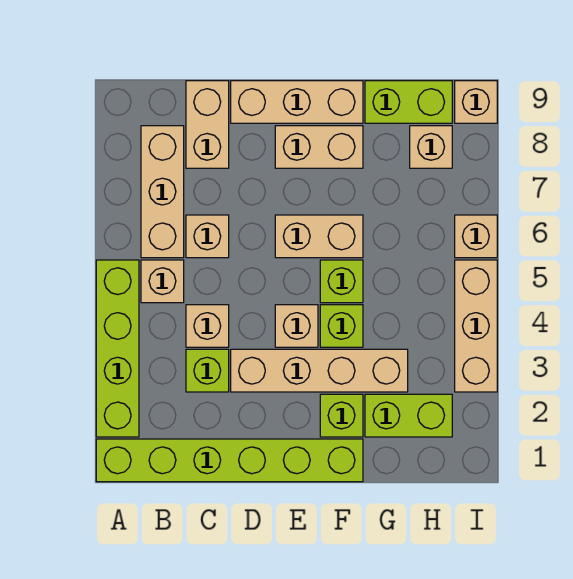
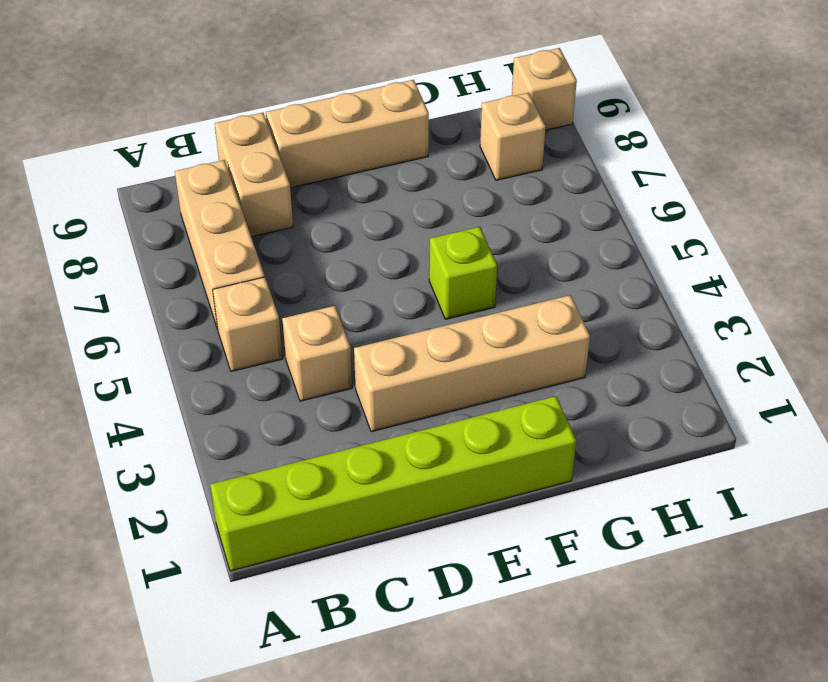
none -> lime 1x4 brick [96,260,139,437]
none -> lime 1x1 brick [186,349,229,392]
none -> tan 1x1 brick [186,215,229,258]

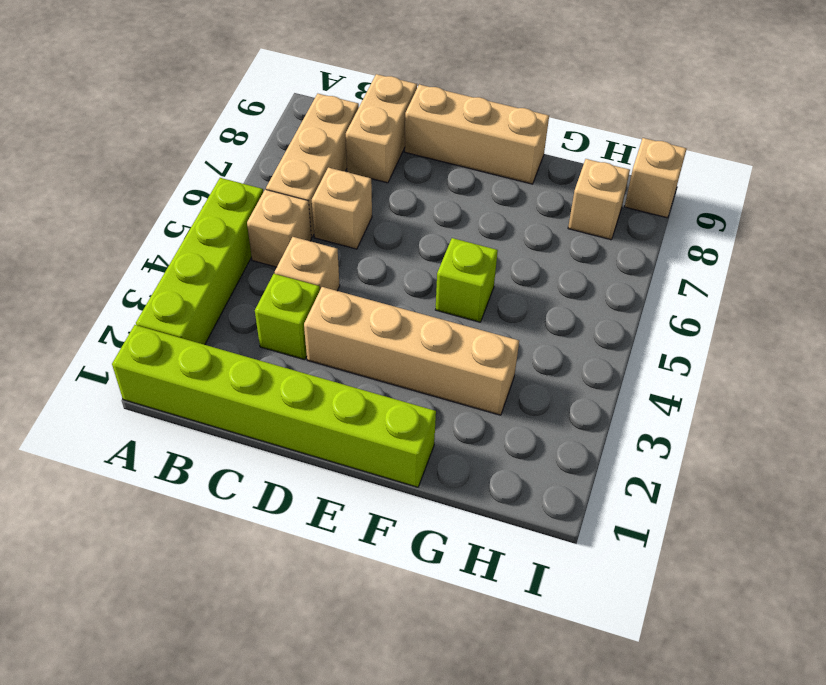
none -> tan 1x1 brick [275,305,318,347]
none -> tan 1x2 brick [275,215,363,258]
none -> tan 1x2 brick [275,126,363,168]

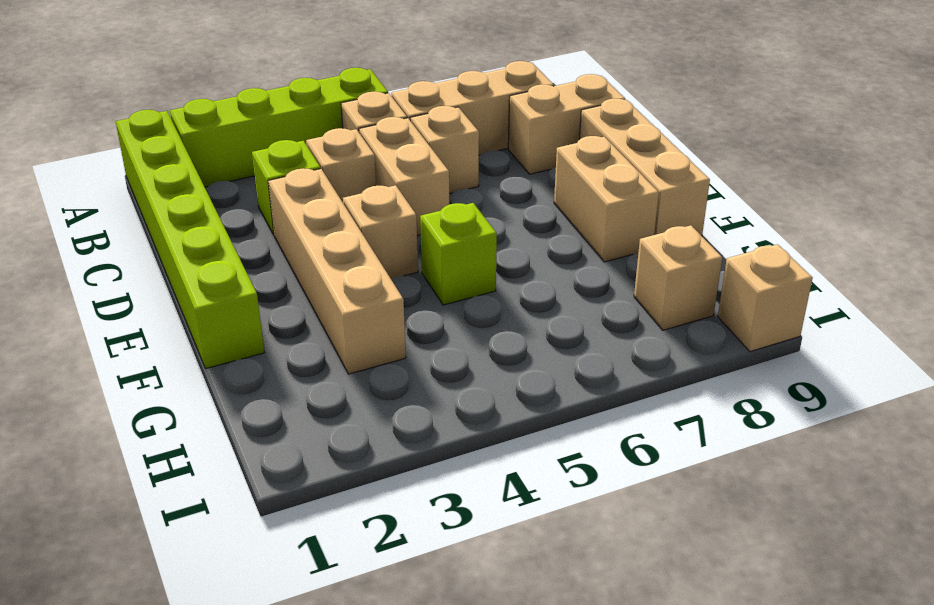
tan 1x2 brick [359,117,449,235] -> tan 1x2 brick moved to [275,215,363,258]
none -> lime 1x1 brick [320,394,363,437]
none -> lime 1x1 brick [320,305,363,347]
none -> lime 1x2 brick [365,394,452,437]

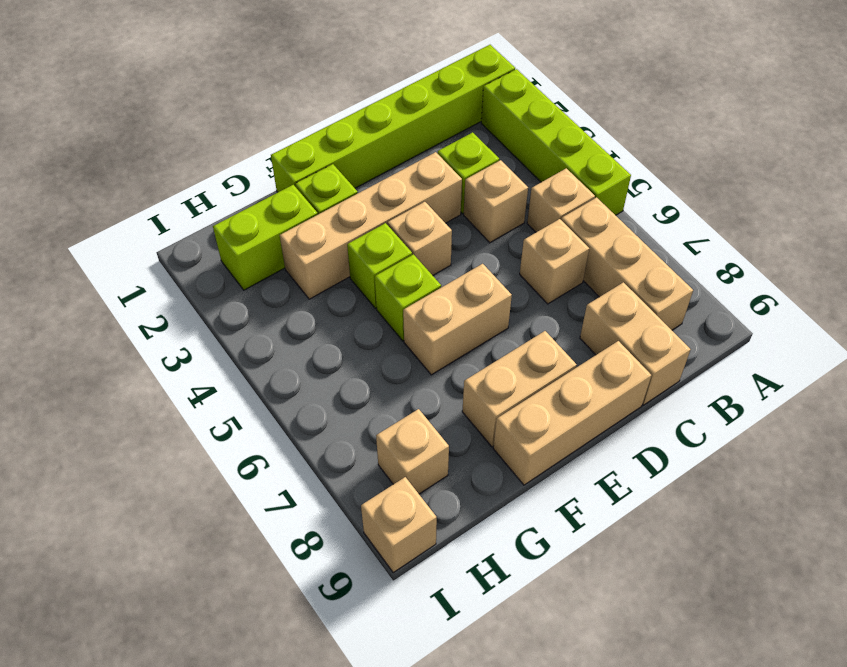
none -> lime 1x2 brick [365,81,452,123]
none -> tan 1x3 brick [455,260,497,392]
none -> tan 1x1 brick [455,215,497,258]

